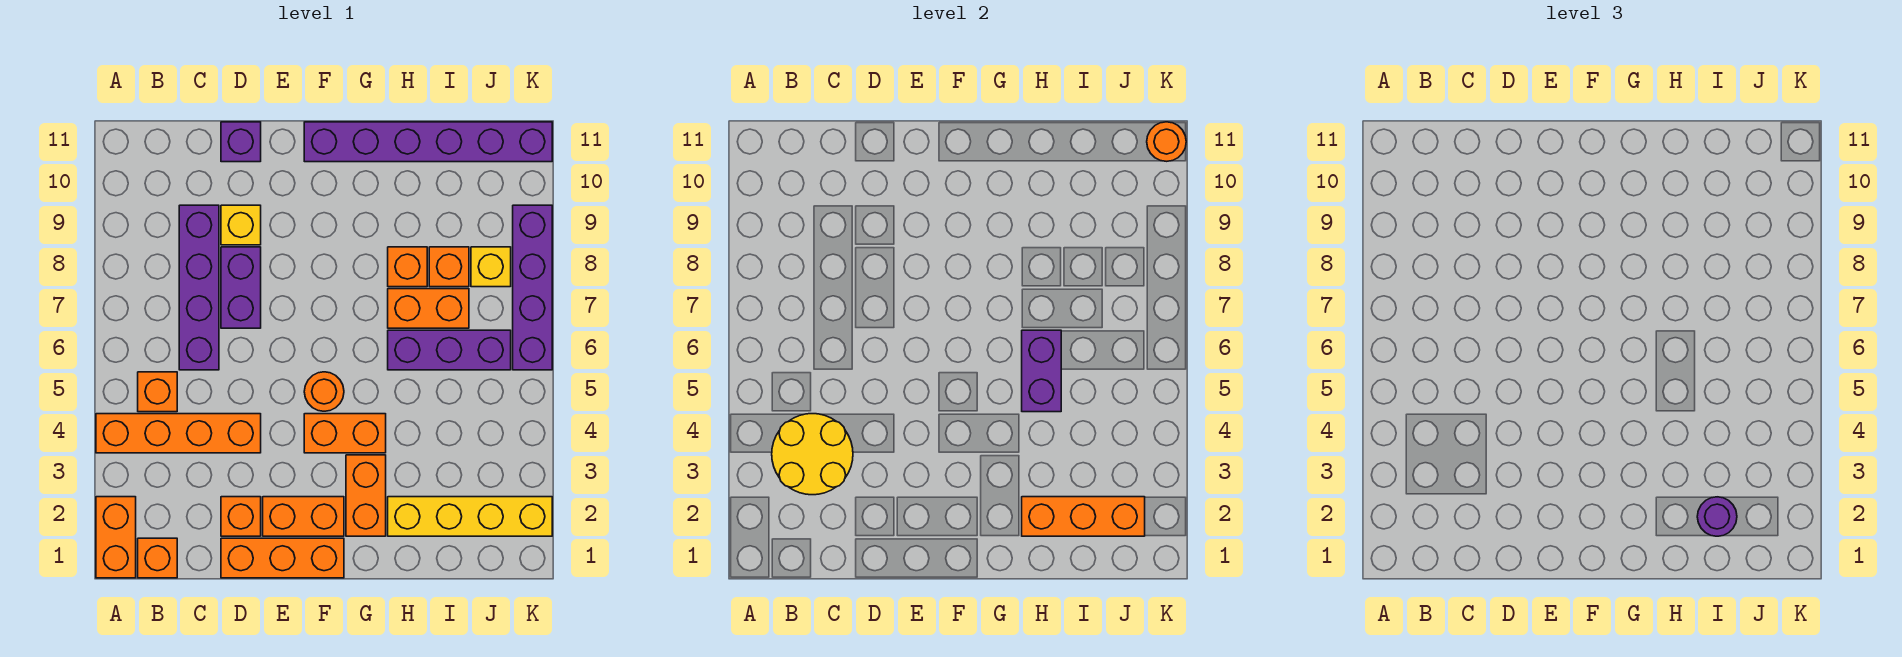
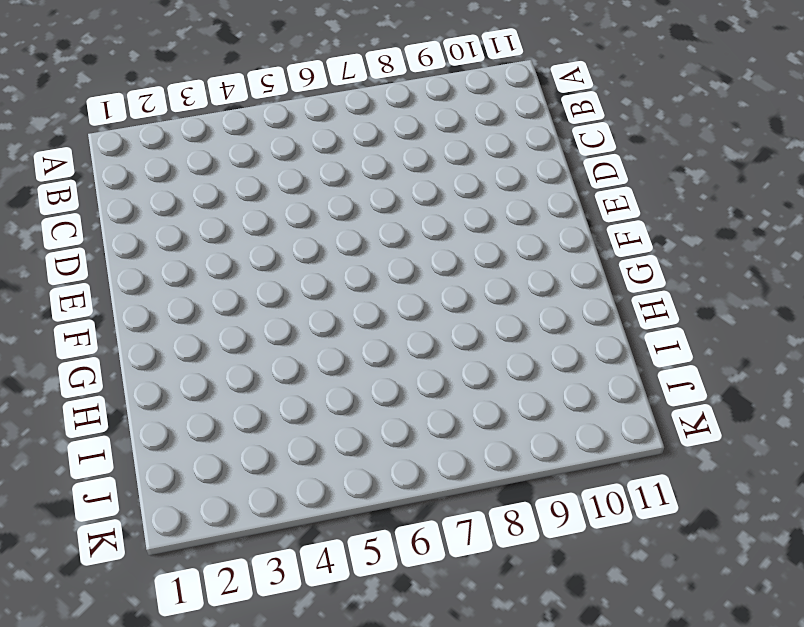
none -> orange 1x2 brick [96,497,136,578]
none -> orange 1x4 brick [96,414,261,453]
none -> orange 1x1 brick [138,538,177,578]

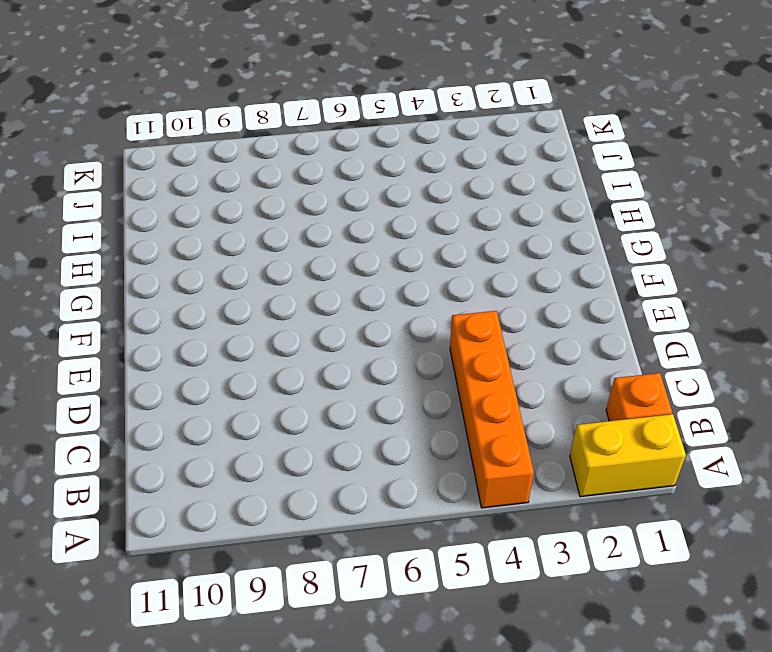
yellow 1x2 brick [570,414,686,497] -> orange 1x2 brick [96,497,136,578]
none -> orange 1x1 brick [138,372,177,412]
none -> purple 1x4 brick [179,205,219,370]
none -> orange 1x3 brick [221,538,344,578]

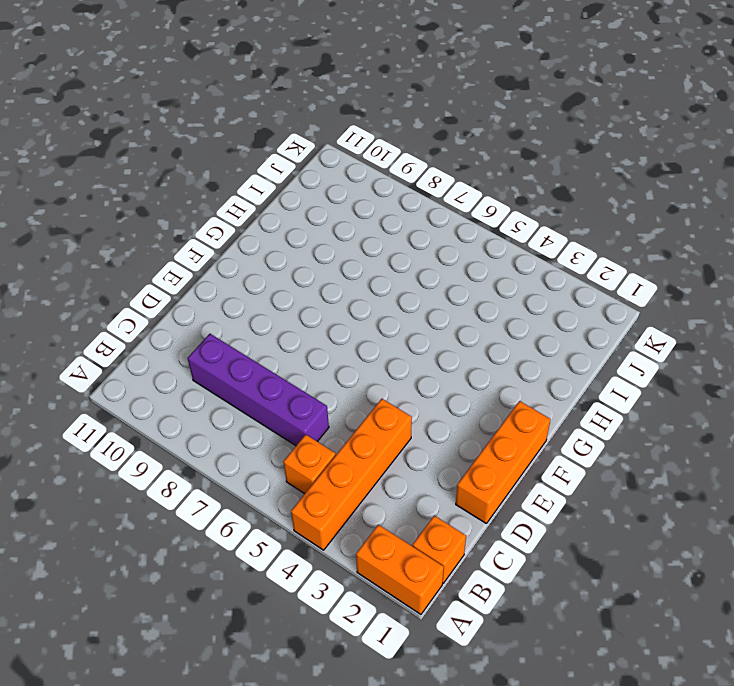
none -> orange 1x1 brick [221,497,261,536]
none -> purple 1x2 brick [221,247,261,328]
none -> yellow 1x1 brick [221,205,261,245]

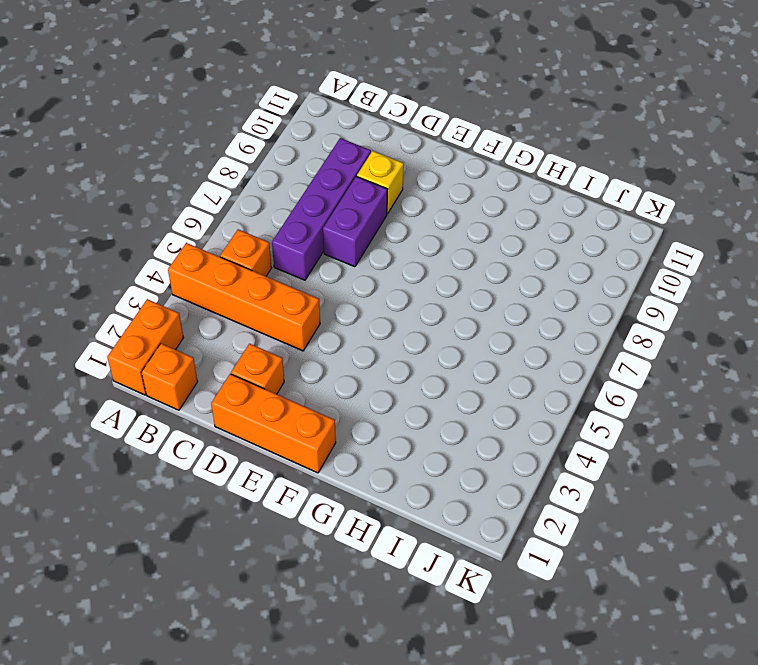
none -> purple 1x1 brick [221,122,261,162]
none -> orange 1x2 brick [263,497,344,536]
none -> orange 1x2 brick [304,414,386,453]

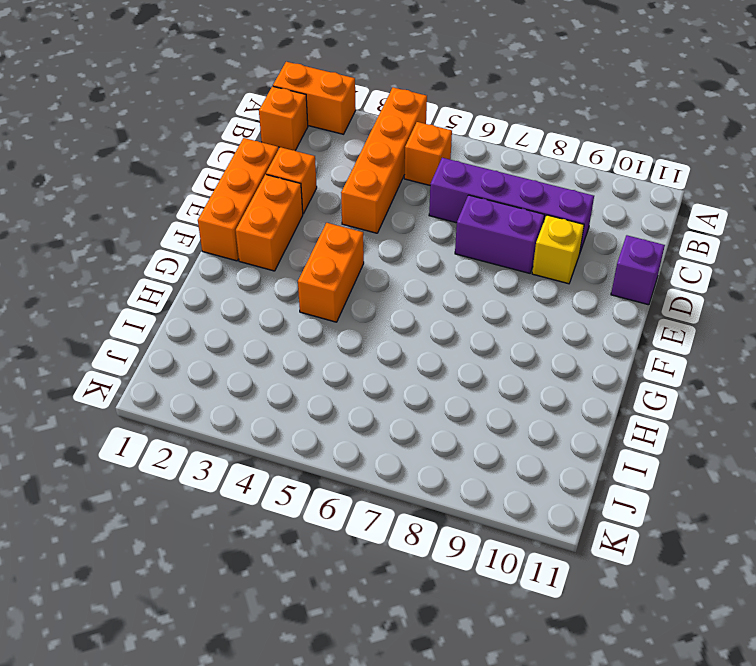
none -> orange 1x1 round brick [304,372,344,411]
none -> purple 1x6 brick [304,122,552,162]
none -> orange 1x2 brick [346,455,386,536]

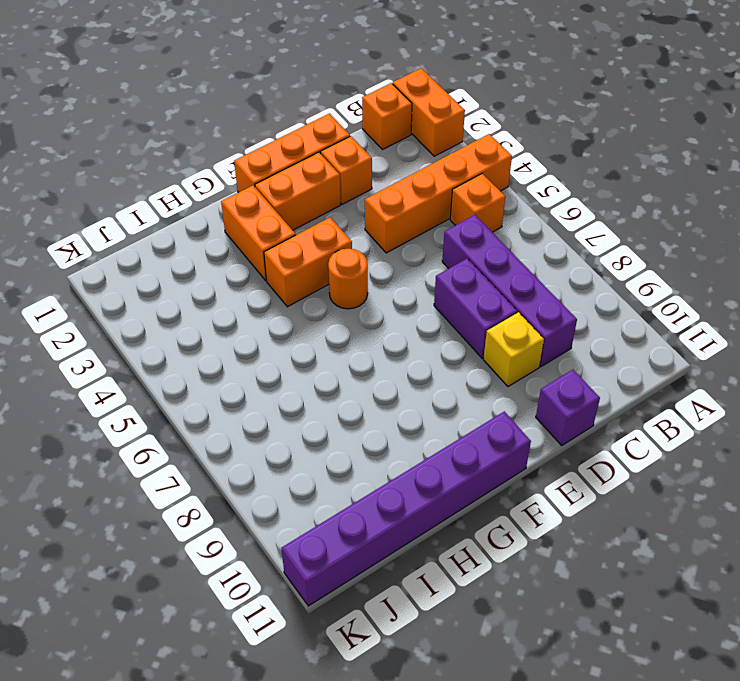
none -> yellow 1x4 brick [388,497,552,536]
none -> purple 1x3 brick [388,330,511,370]
none -> orange 1x2 brick [388,289,469,328]

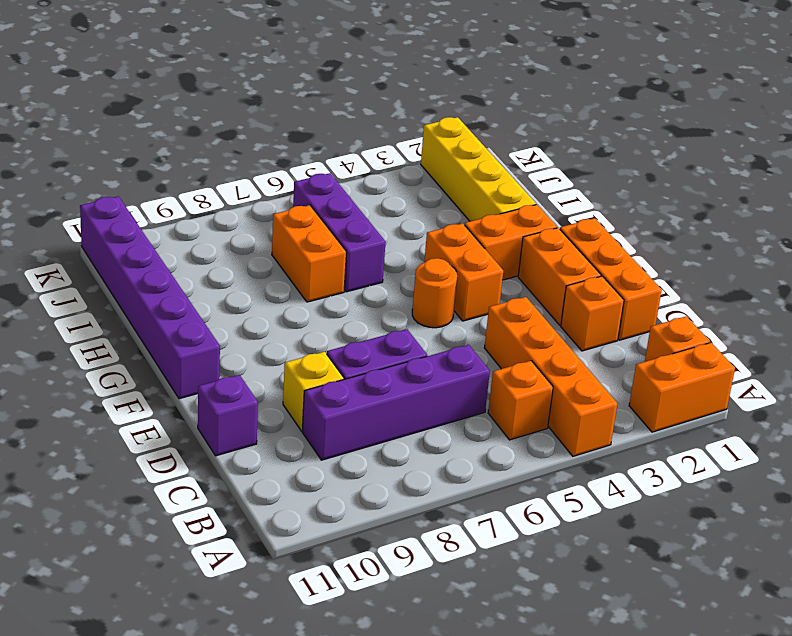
none -> orange 1x1 brick [388,247,427,287]
none -> orange 1x1 brick [429,247,469,287]
none -> yellow 1x1 brick [471,247,511,287]

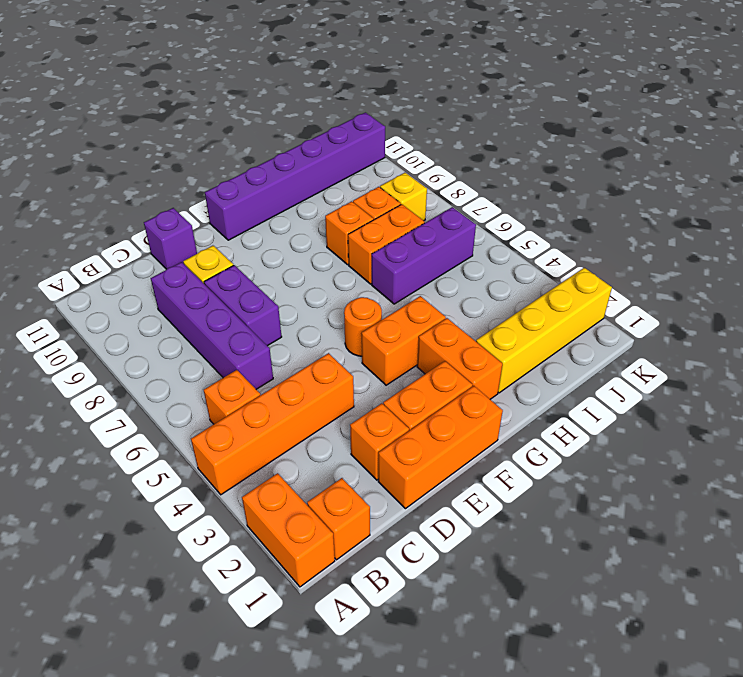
none -> purple 1x4 brick [513,205,552,370]
none -> yellow 2x2 round brick [772,414,853,495]
none -> orange 1x3 brick [1022,497,1145,536]

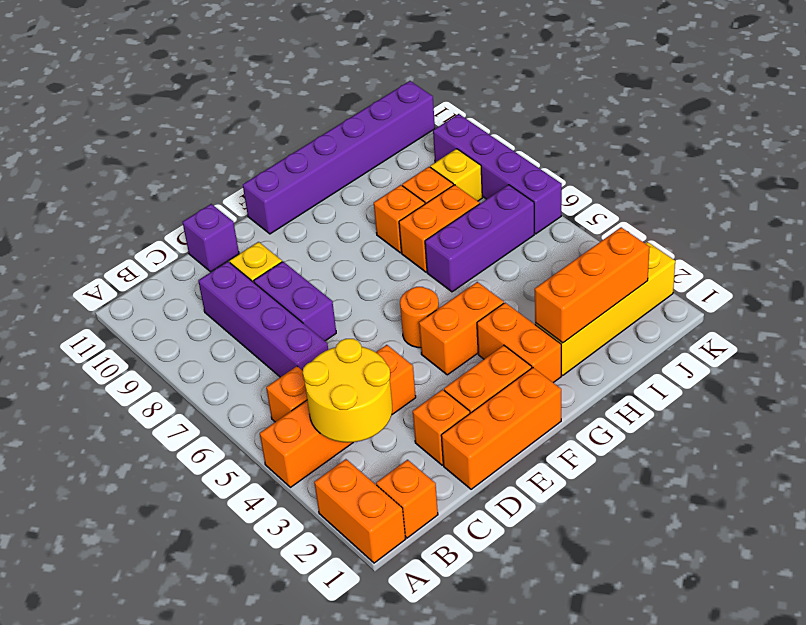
none -> purple 1x2 brick [1022,330,1061,412]
none -> orange 1x1 round brick [1147,122,1186,161]
none -> purple 1x1 round brick [1697,497,1737,536]

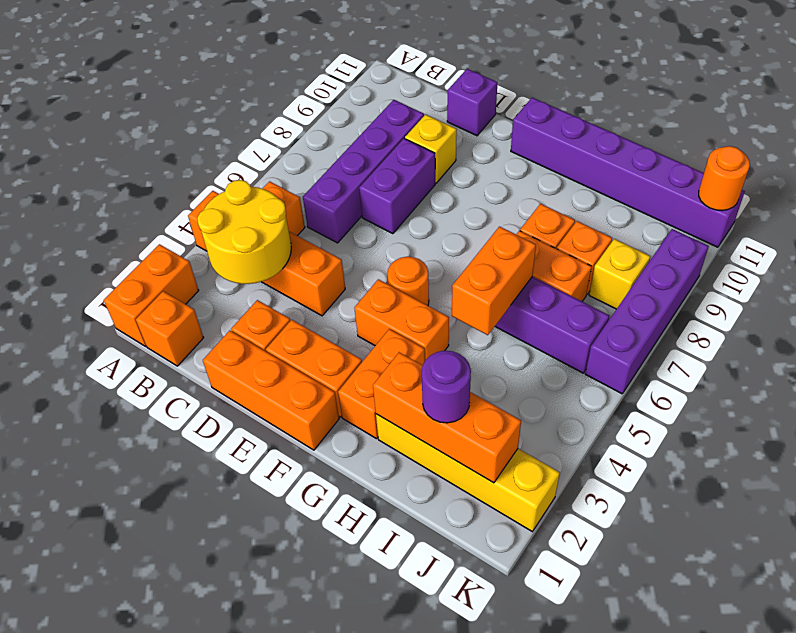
orange 1x2 brick [452,227,536,335] -> purple 1x2 brick [1022,330,1061,412]

